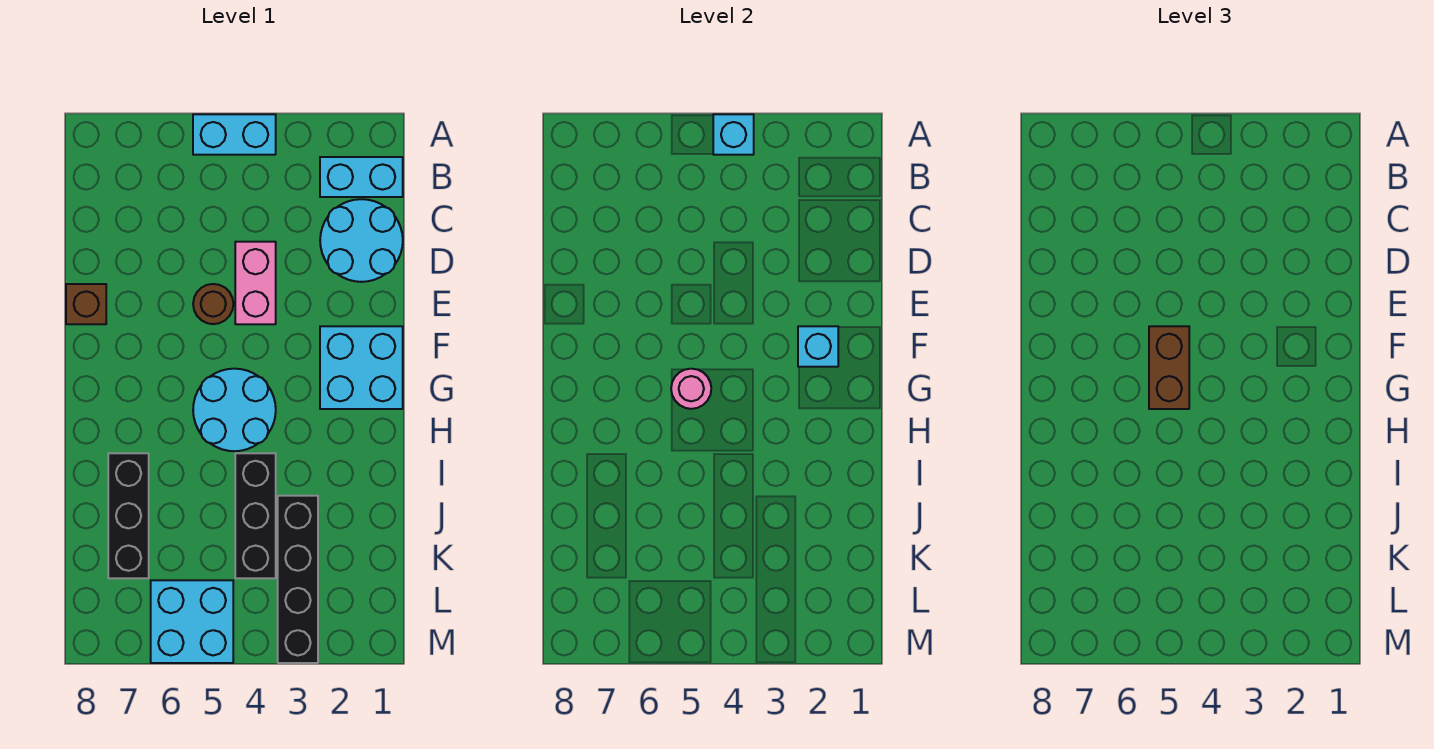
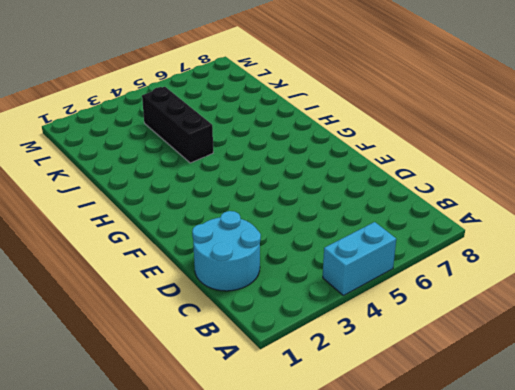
none -> cyan 1x2 brick [320,157,403,197]
none -> pink 1x2 brick [235,242,276,324]
none -> brown 1x1 round brick [193,284,233,324]

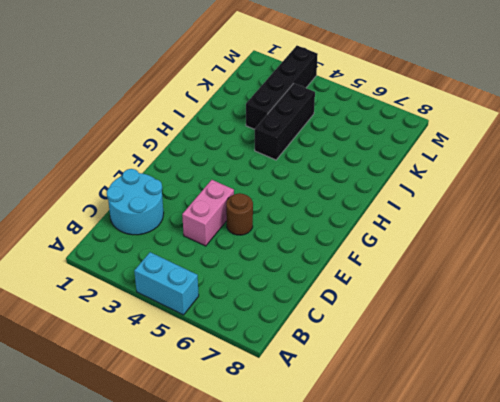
none -> cyan 1x2 brick [320,157,403,197]
none -> brown 1x1 brick [66,284,106,324]
none -> cyan 2x2 brick [320,326,403,409]

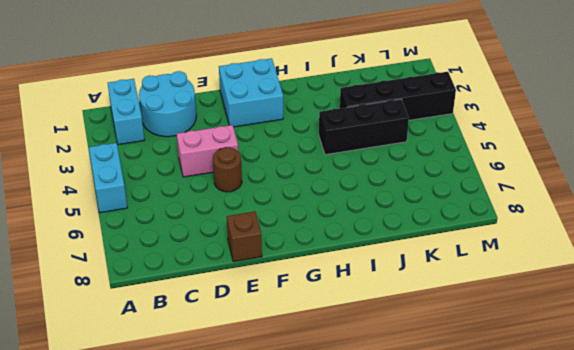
none -> cyan 2x2 round brick [193,369,276,451]
none -> black 1x3 brick [108,453,149,578]
none -> cyan 2x2 brick [151,580,233,663]

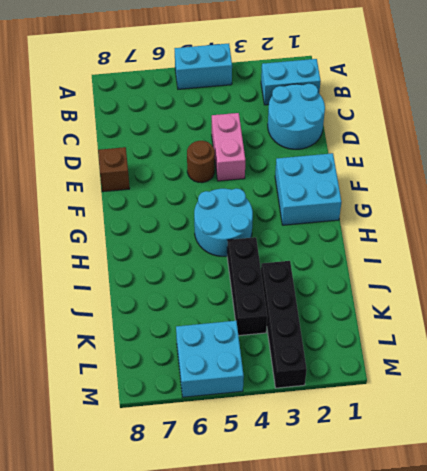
none -> black 1x3 brick [108,453,149,578]
none -> cyan 1x1 brick [713,114,754,155]
none -> cyan 1x1 brick [798,326,838,367]

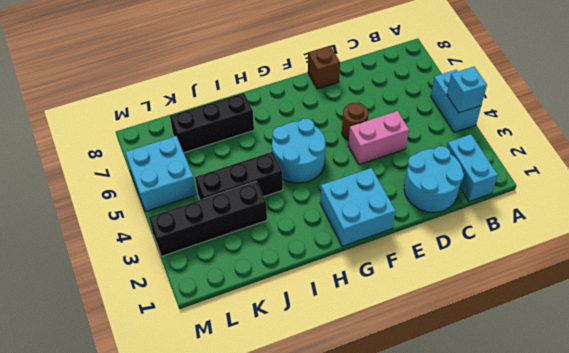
none -> cyan 1x1 brick [798,326,838,367]
none -> pink 1x1 round brick [671,369,711,409]
none -> brown 1x2 brick [1149,326,1189,409]

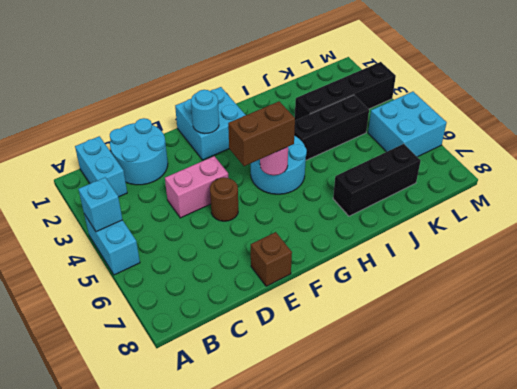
cyan 1x1 round brick [191,90,219,134] -> cyan 1x1 brick [798,326,838,367]

